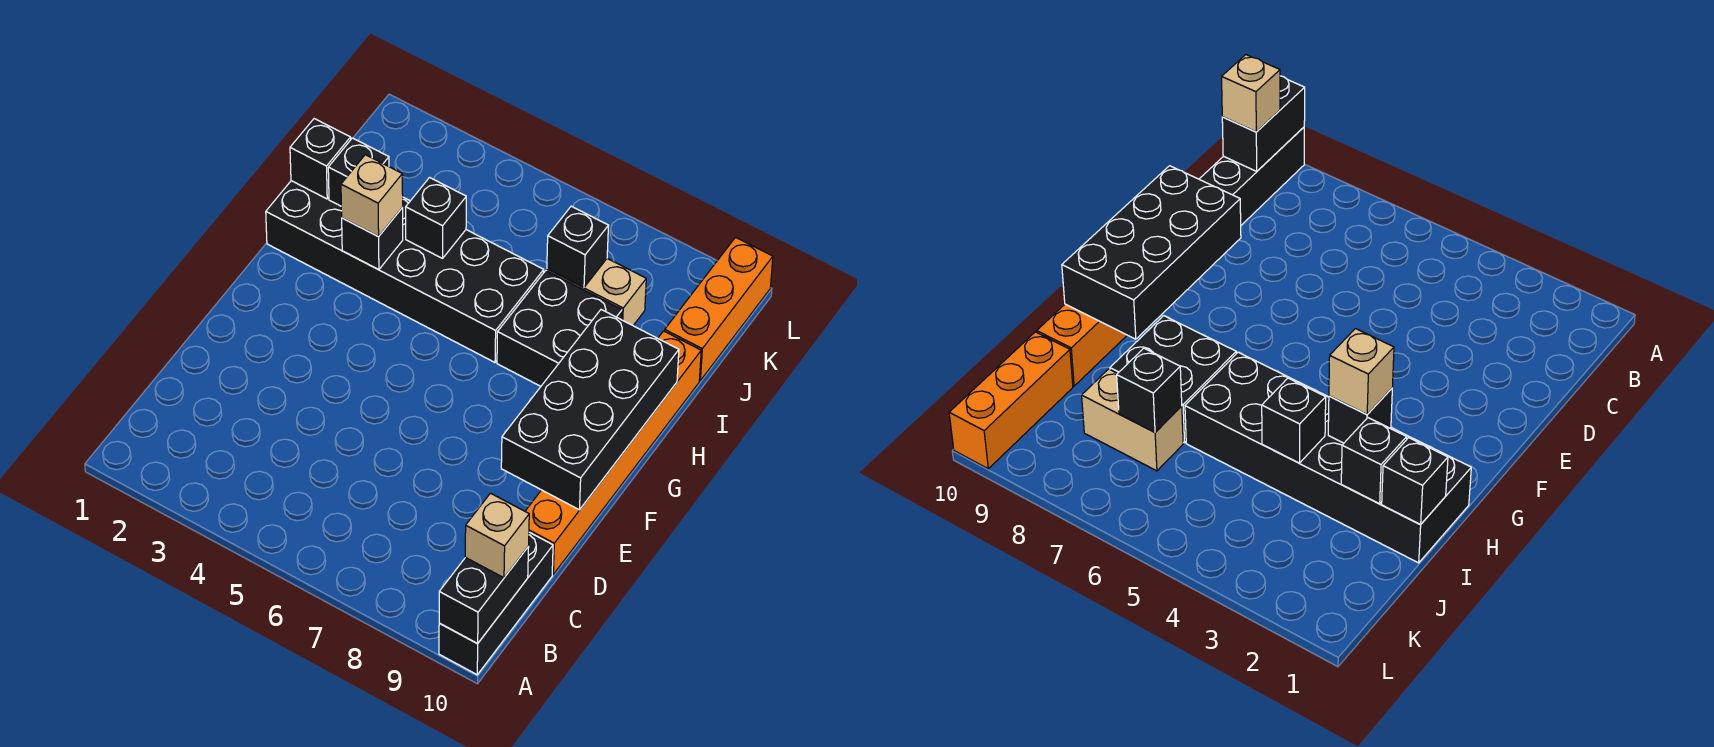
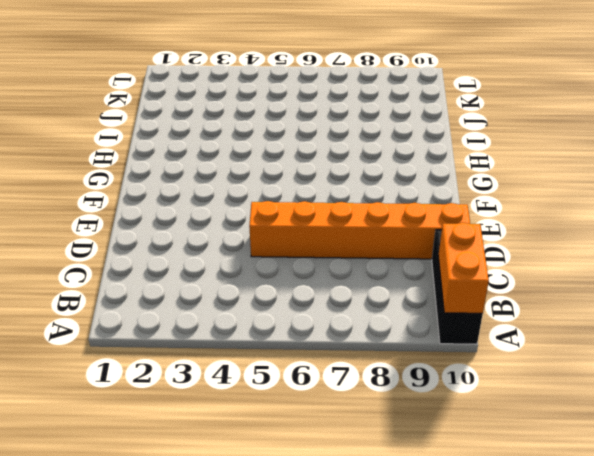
orange 1x2 brick [438,223,489,314] -> black 1x2 brick [439,547,529,644]
orange 1x6 brick [249,201,470,259] -> orange 1x6 brick turned to [525,331,701,574]
none -> black 2x6 brick [266,181,544,362]
none -> black 2x2 brick [497,271,622,386]
none -> tan 1x2 brick [547,258,646,325]

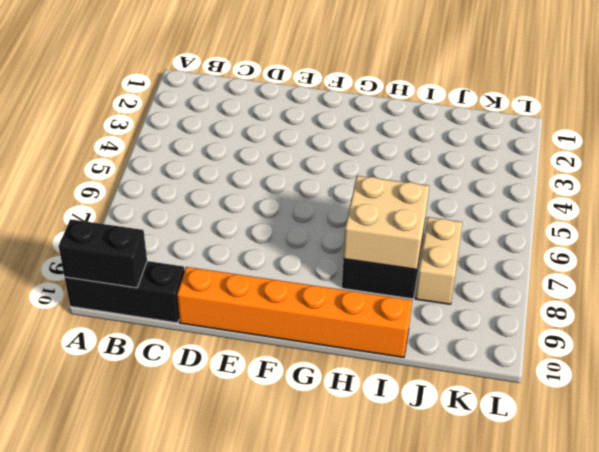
tan 2x2 brick [343,176,429,270] -> none
none -> black 2x6 brick [266,181,544,362]
none -> orange 1x3 brick [665,237,773,380]
none -> black 2x4 brick [501,310,679,510]

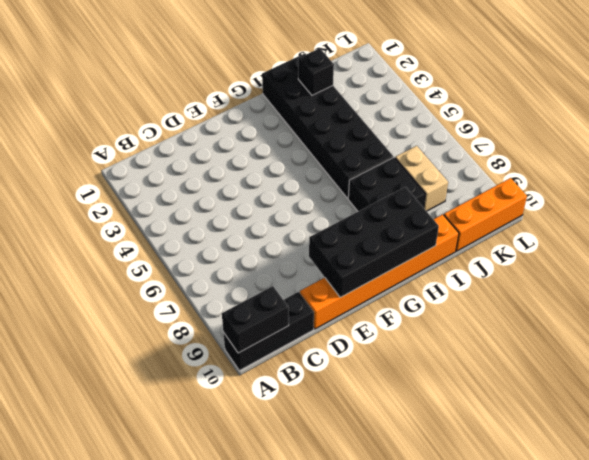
none -> black 1x1 brick [342,208,403,270]
none -> black 1x1 brick [290,119,351,199]
none -> black 1x1 brick [406,178,466,258]

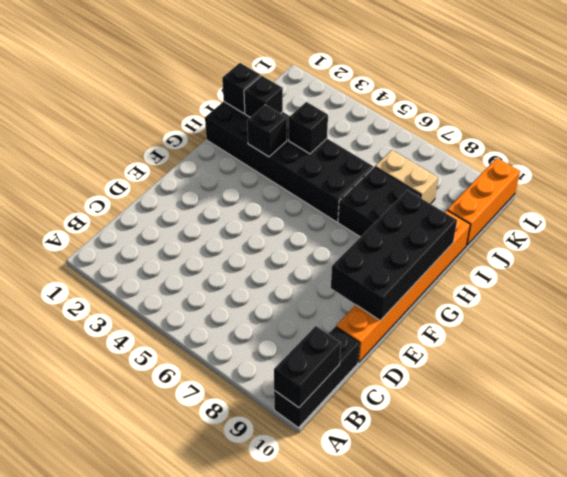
none -> black 1x1 brick [547,206,608,288]
none -> tan 1x1 brick [465,493,529,578]
none -> tan 1x1 brick [341,155,403,237]

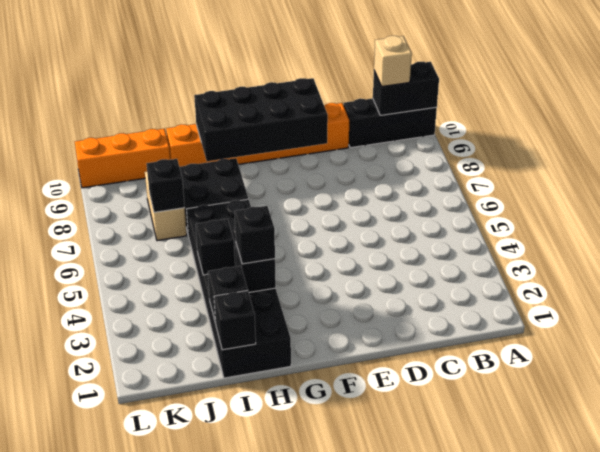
black 1x1 brick [234,206,275,264] -> tan 1x1 brick [341,155,403,237]

